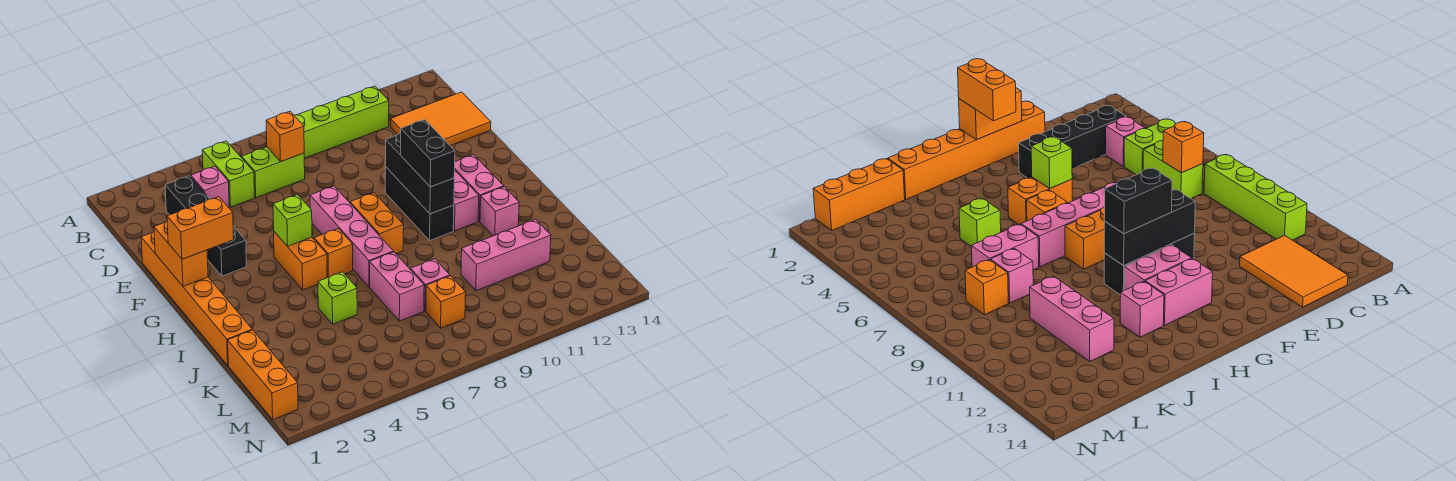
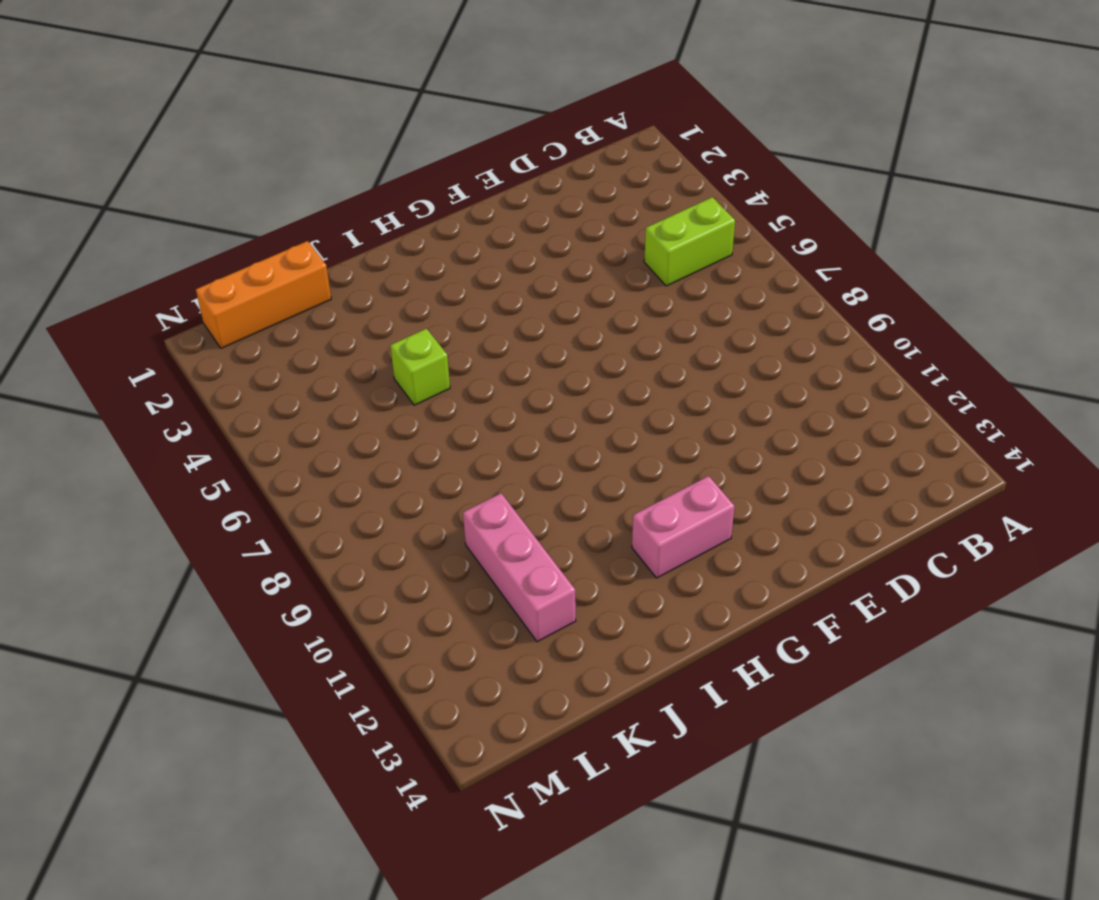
none -> lime 1x4 brick [294,86,389,158]
none -> black 1x4 brick [165,176,246,276]
none -> pink 1x1 brick [191,166,229,208]

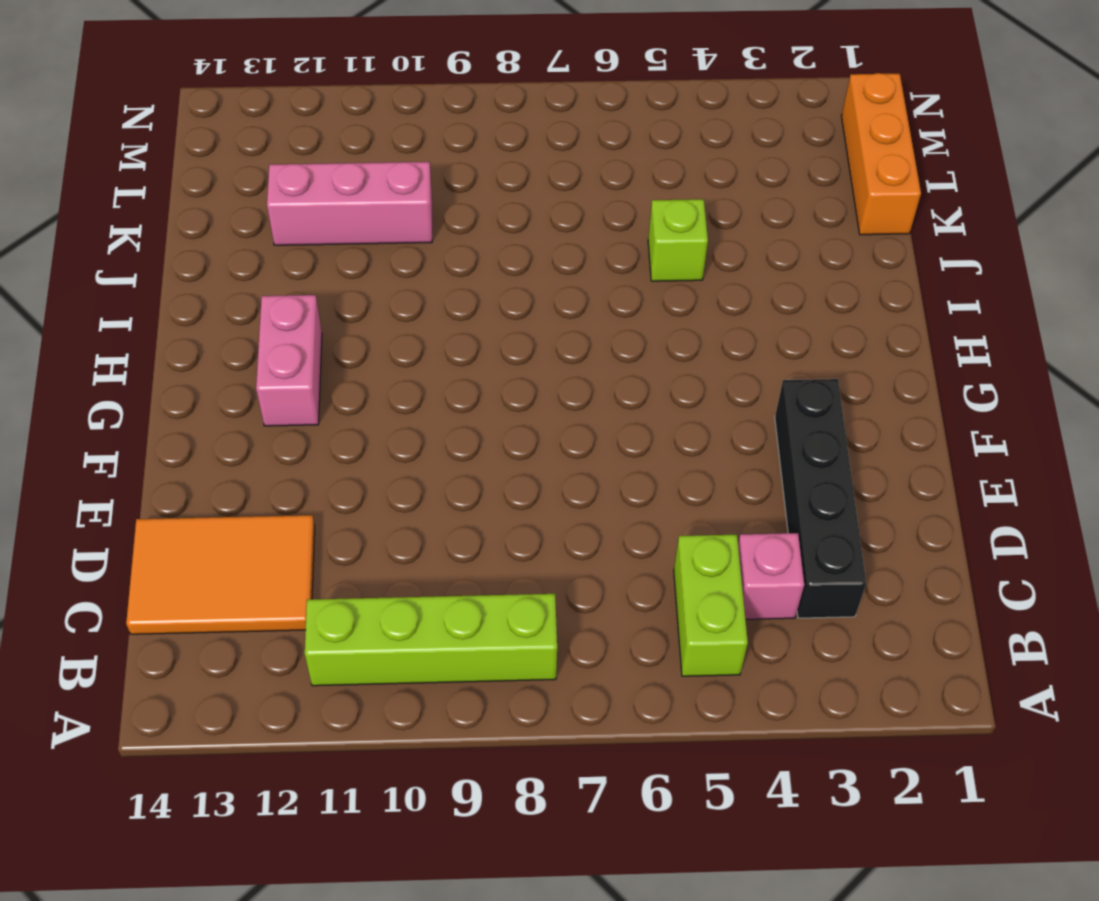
none -> lime 1x2 brick [242,147,305,198]
none -> orange 1x6 brick [141,232,252,365]
none -> pink 1x4 brick [310,186,393,287]

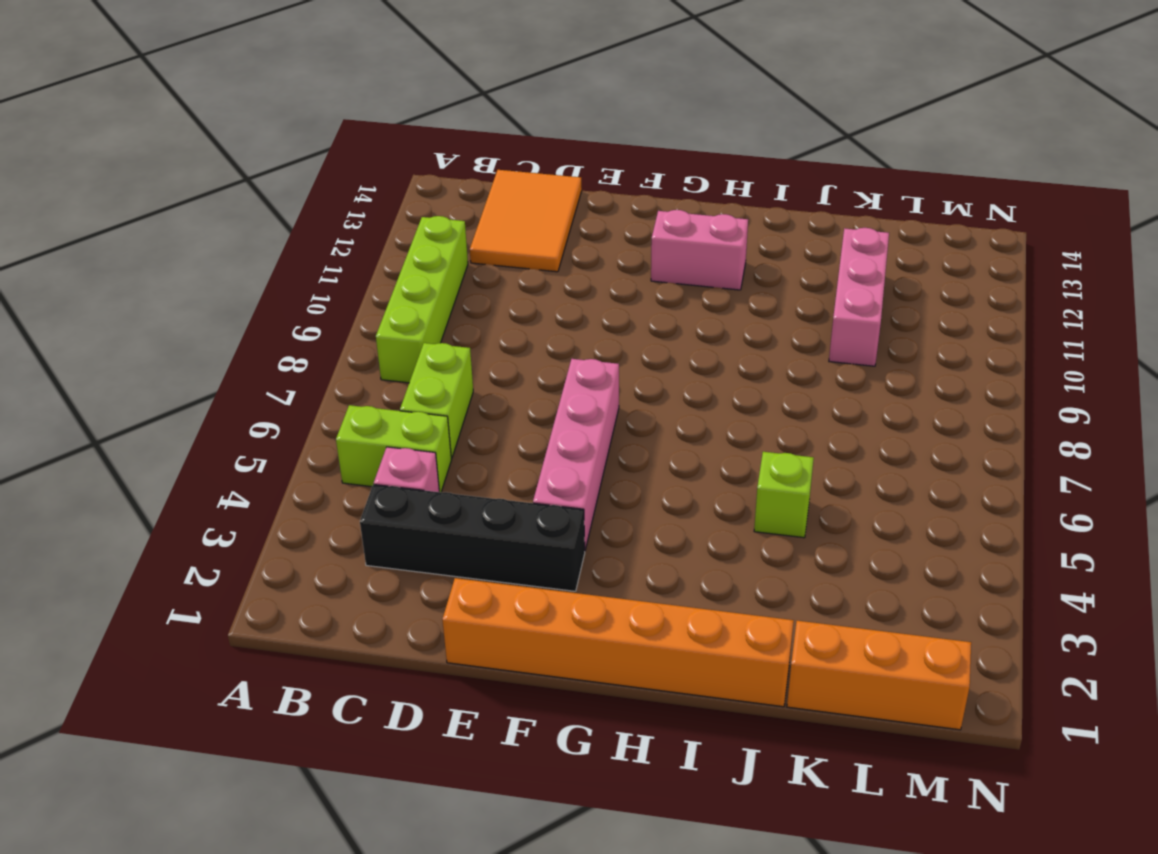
pink 1x4 brick [533,359,619,550] -> pink 1x4 brick turned to [310,186,393,287]
none -> black 1x3 brick [385,167,454,240]
none -> orange 1x2 brick [274,232,327,290]
none -> orange 1x2 brick [350,193,404,254]

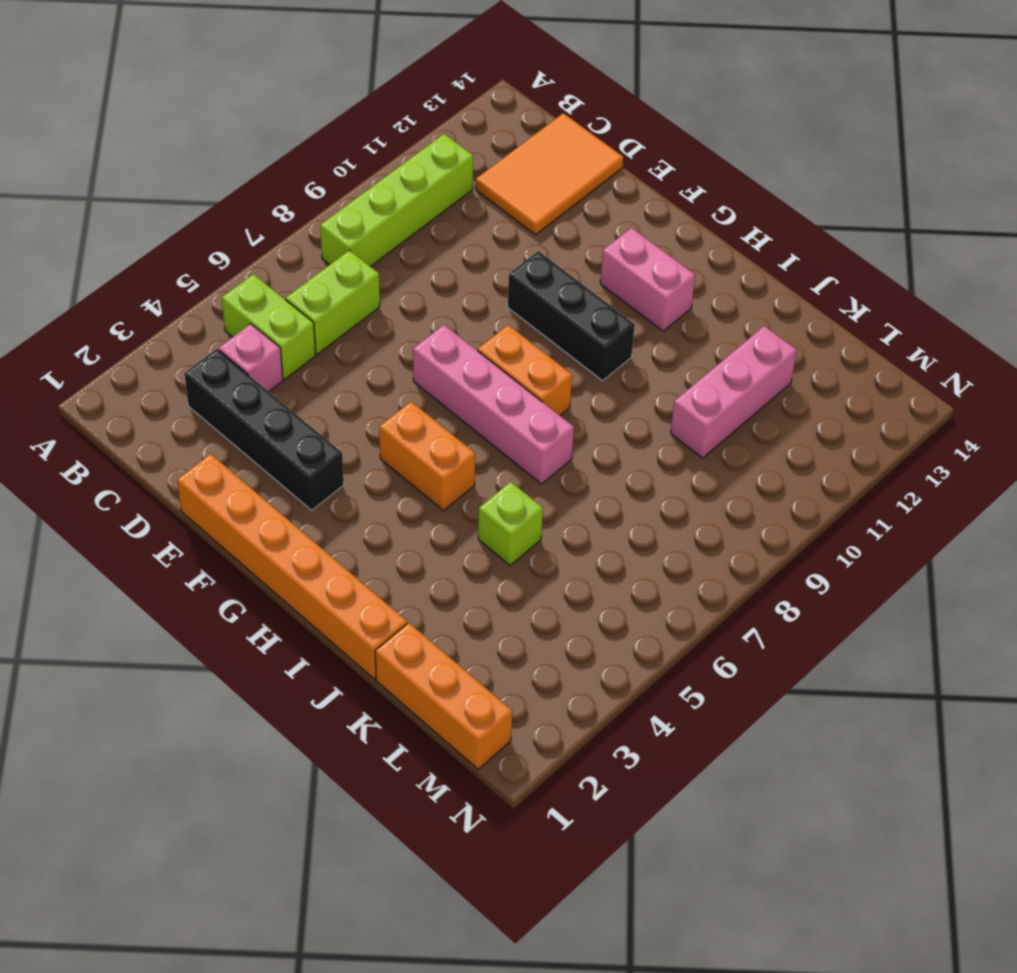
none -> pink 1x2 brick [453,171,479,231]
none -> orange 1x1 brick [314,229,353,278]
none -> pink 1x1 brick [480,187,519,236]

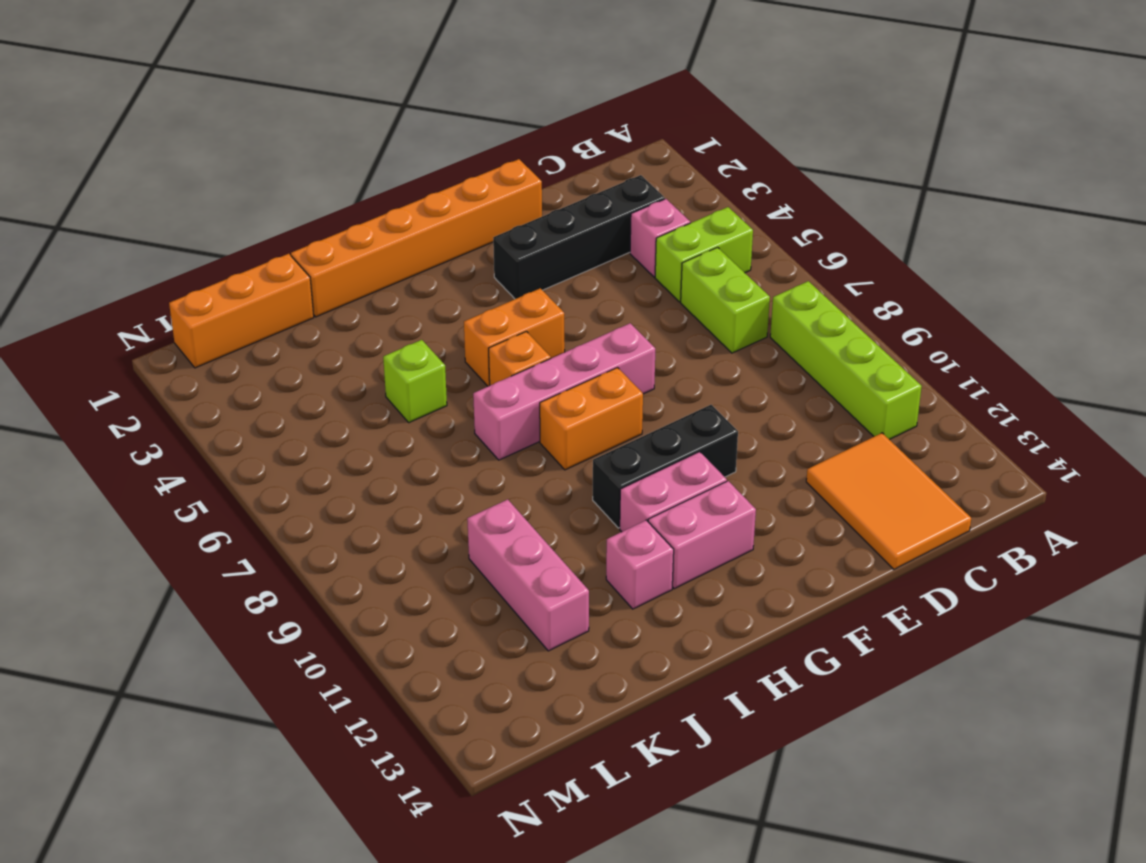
none -> pink 1x2 brick [370,252,424,321]
none -> pink 1x1 brick [411,259,450,311]
none -> orange 1x1 brick [426,276,466,328]

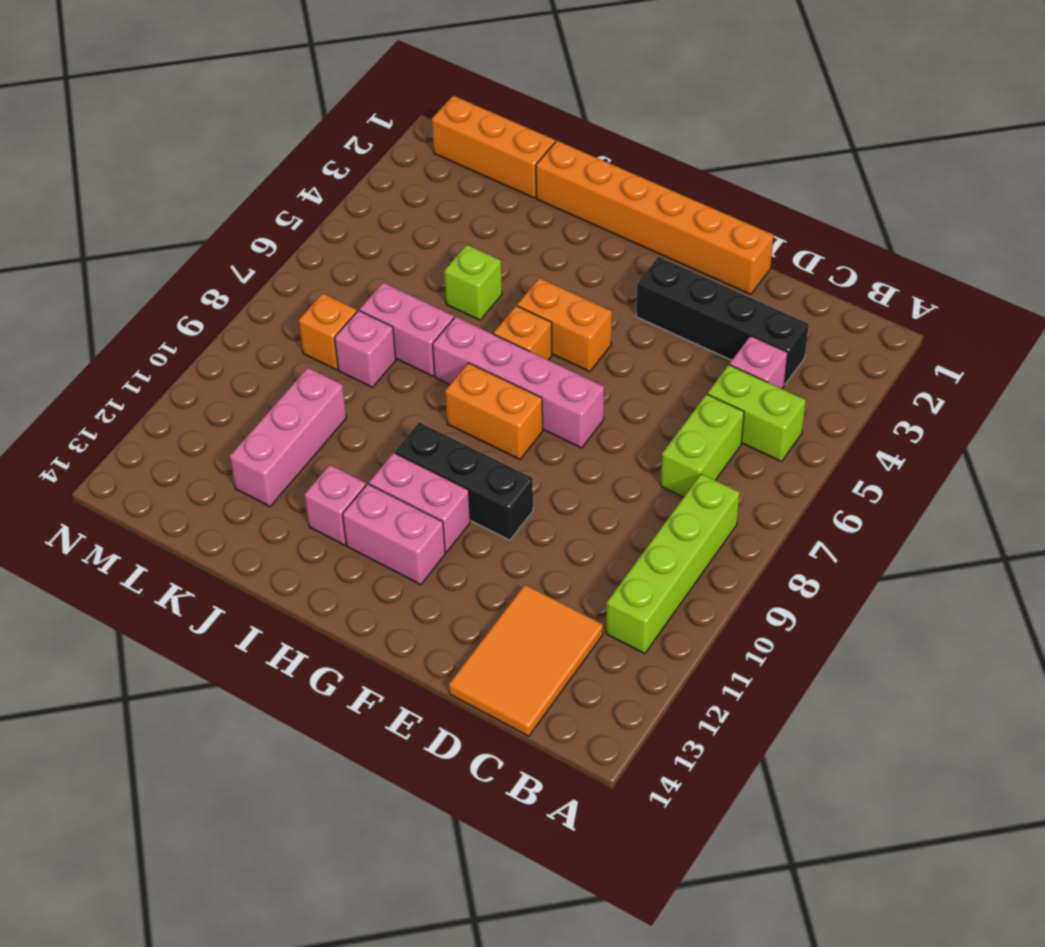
none -> orange 1x1 brick [266,111,304,162]
none -> orange 1x2 brick [154,221,208,286]
none -> black 1x3 brick [385,133,454,214]

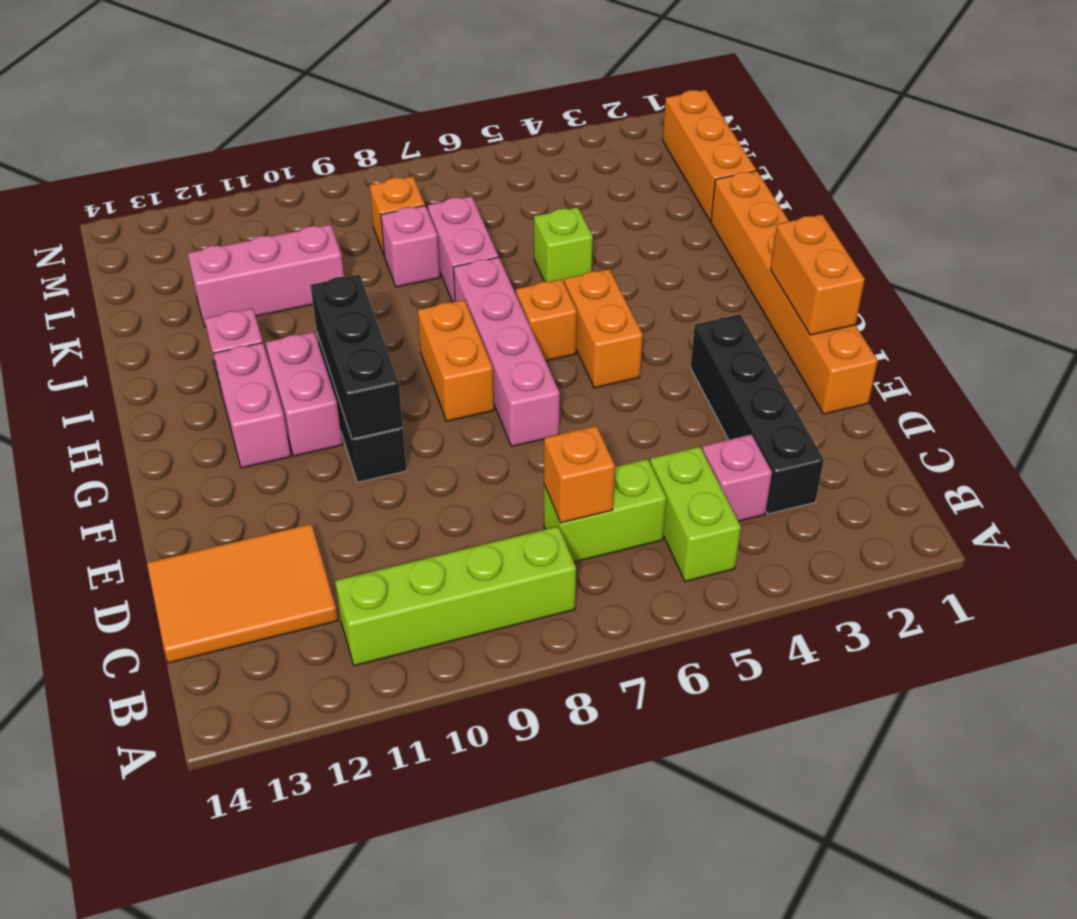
none -> lime 1x1 brick [273,195,312,246]
none -> orange 1x2 brick [167,197,234,259]
none -> black 1x2 brick [401,119,455,187]

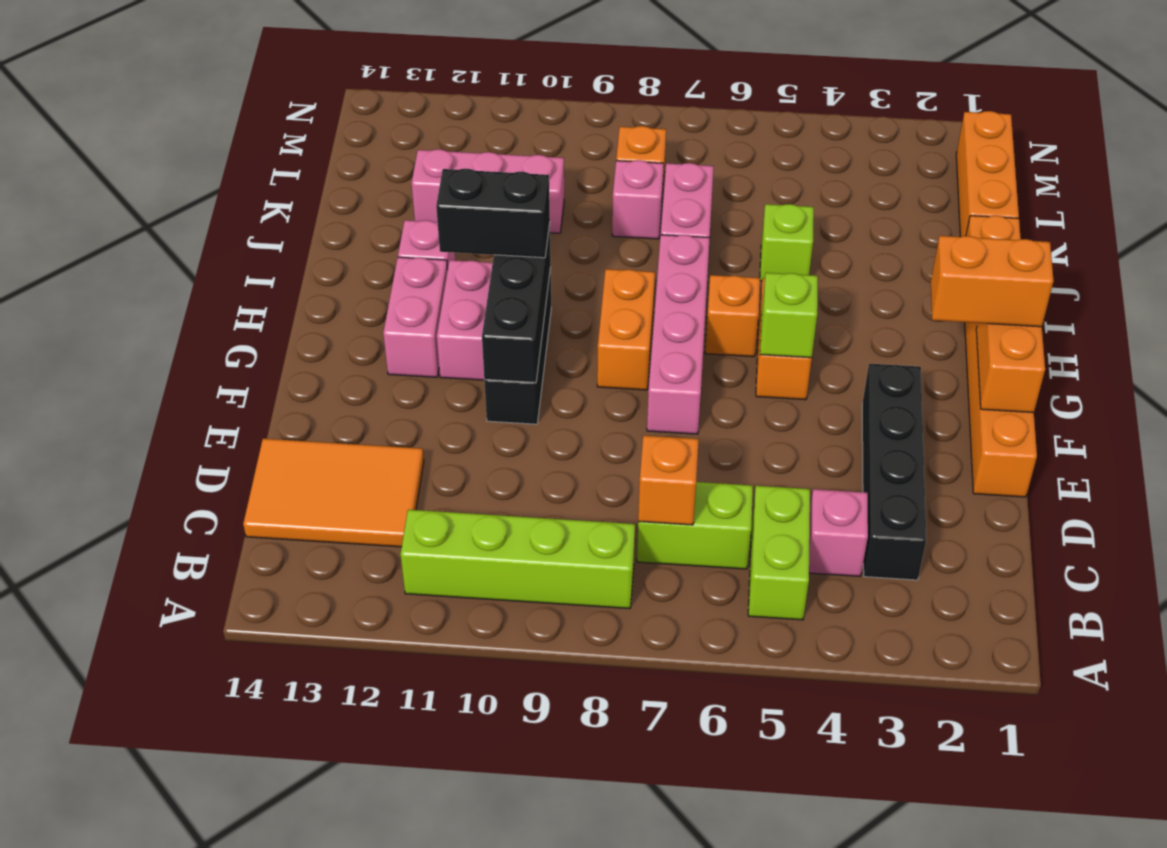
black 1x2 brick [436,169,550,258] -> black 1x2 brick turned to [401,119,455,187]

